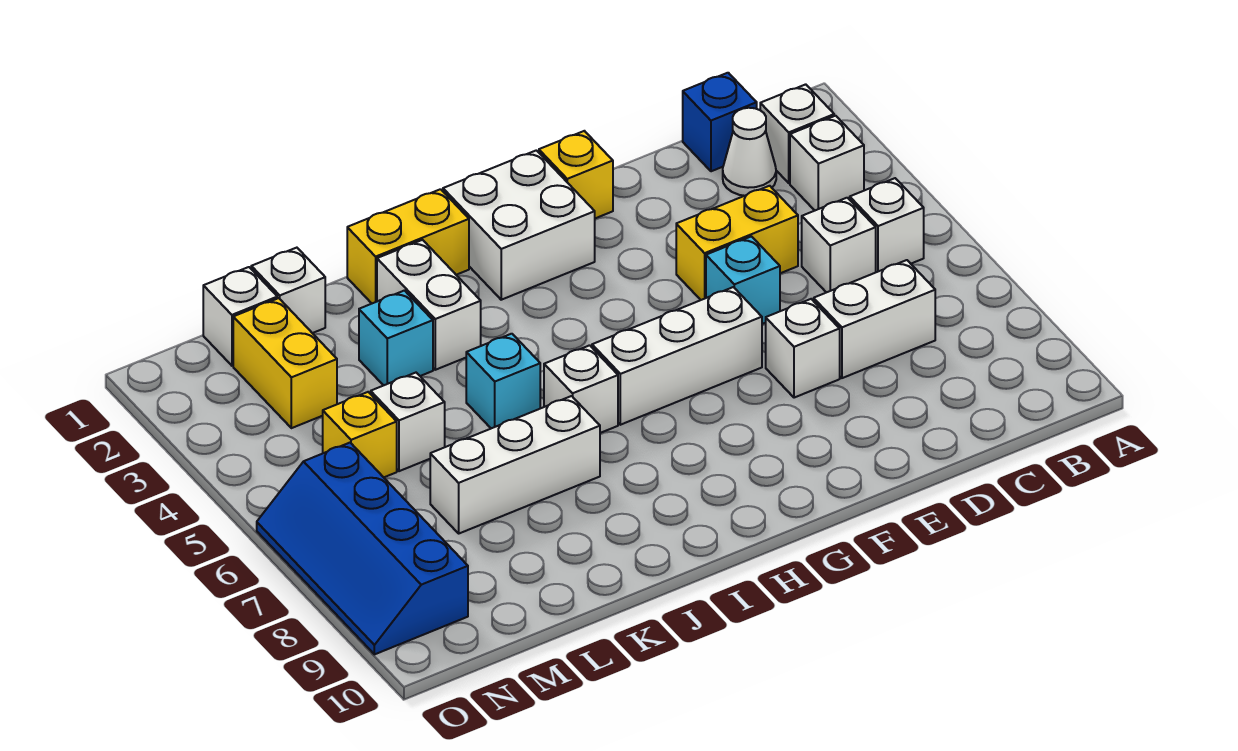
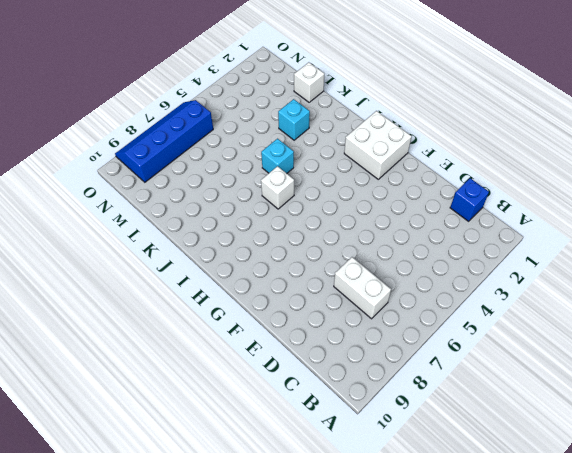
none -> white 1x1 brick [760,84,834,183]
none -> white 1x1 brick [790,116,864,210]
none -> white 1x1 brick [850,178,924,272]

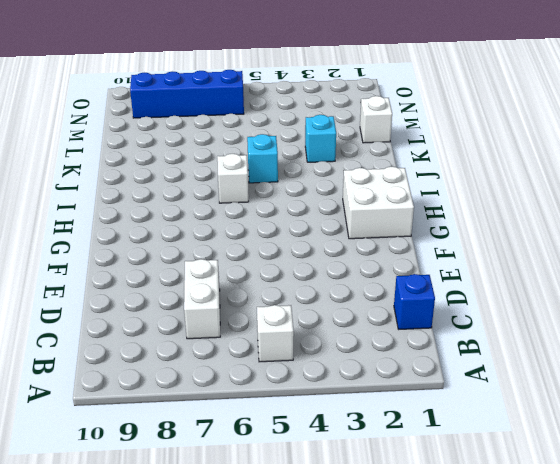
none -> white 1x1 brick [760,84,834,183]
none -> white 1x1 brick [790,116,864,210]
none -> white 1x1 cone [723,108,776,196]

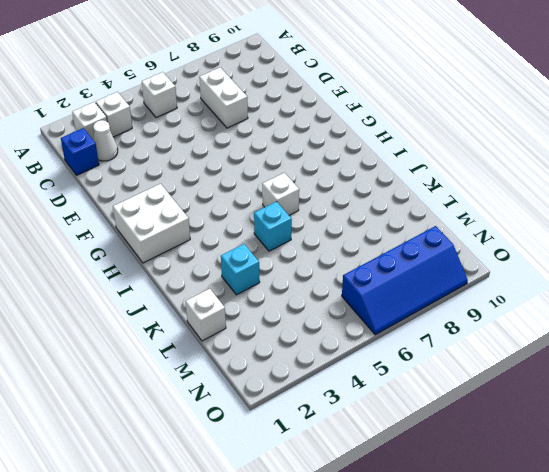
none -> white 1x1 brick [802,198,876,293]
none -> yellow 1x2 brick [676,186,798,300]
none -> cyan 1x1 brick [706,236,780,324]

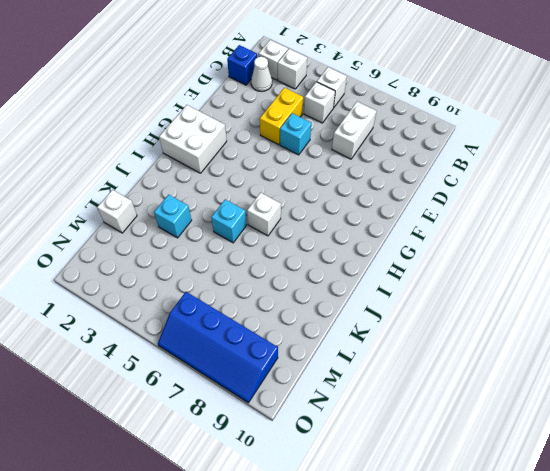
none -> white 1x1 brick [766,299,840,398]
none -> yellow 1x1 brick [539,131,613,218]
none -> white 1x3 brick [592,287,762,425]

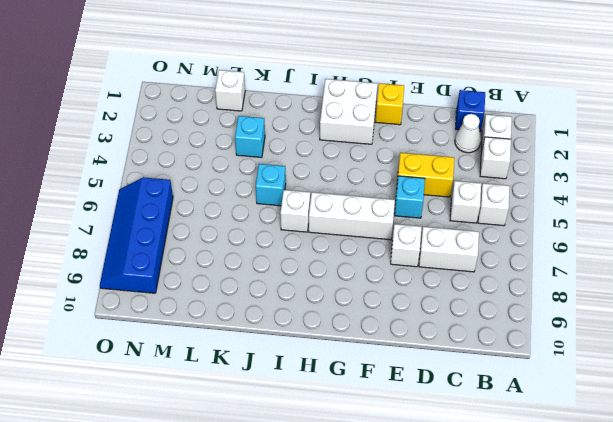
none -> yellow 1x2 brick [347,189,469,303]
none -> white 1x2 brick [377,240,481,370]
none -> white 1x3 brick [430,396,600,533]

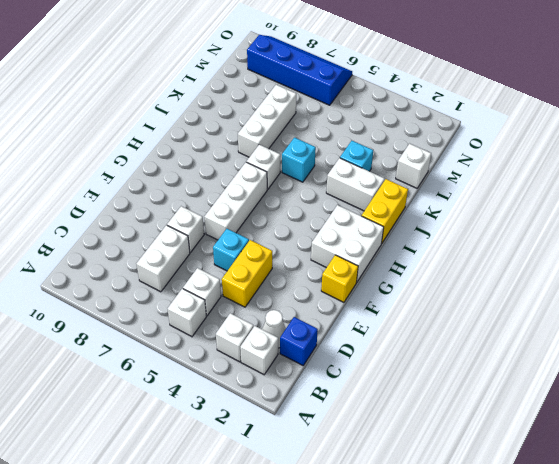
none -> white 1x1 brick [371,373,445,471]
none -> white 1x1 brick [203,267,277,366]
none -> yellow 1x2 brick [233,298,337,428]

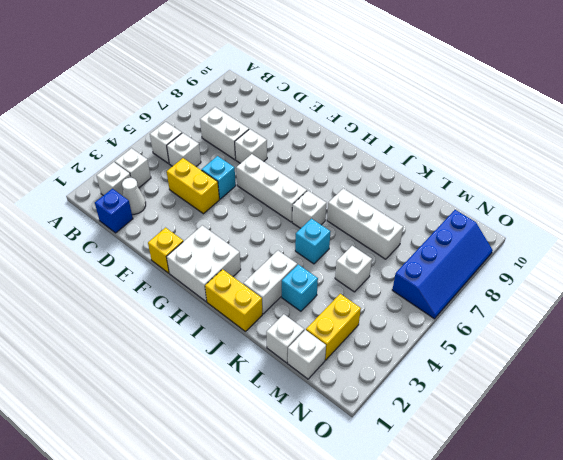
none -> yellow 1x1 brick [323,392,397,477]

